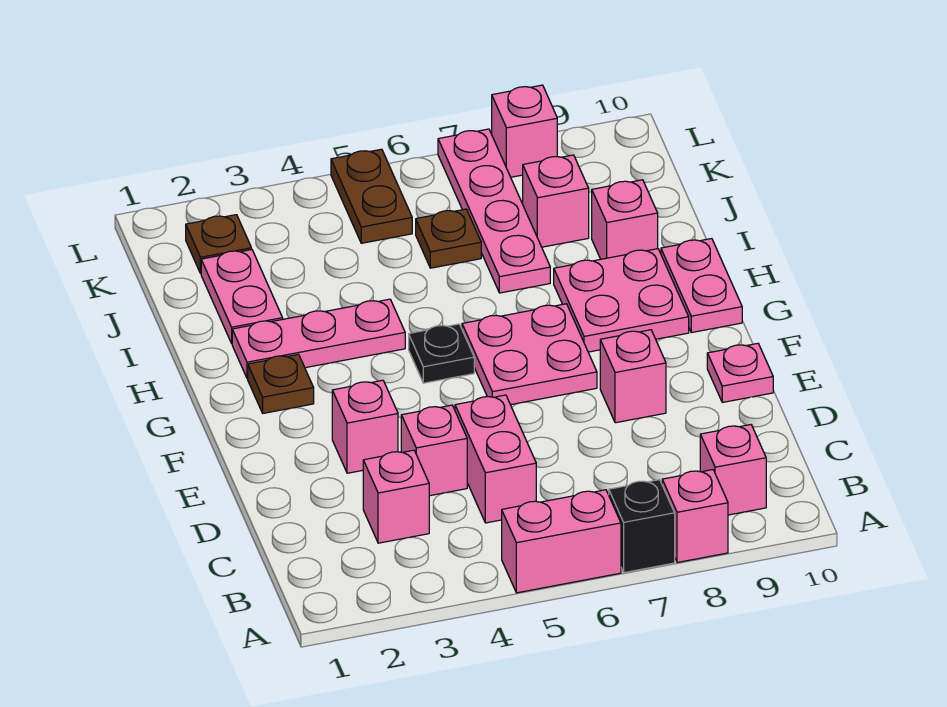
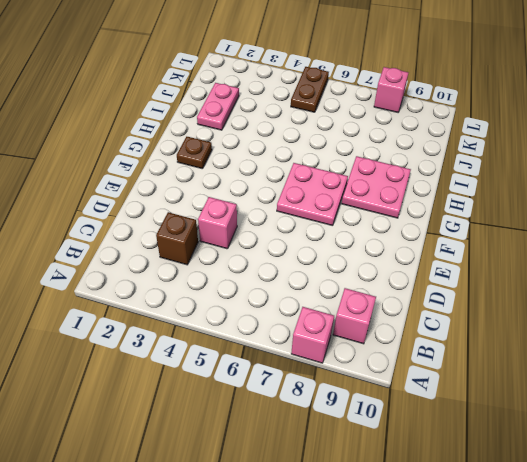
brown 1x1 brick [156,212,198,265] -> pink 1x1 brick [363,450,429,543]
none -> pink 1x2 brick [502,490,621,593]
none -> black 1x1 brick [609,480,675,573]
none -> pink 1x2 brick [455,395,536,523]

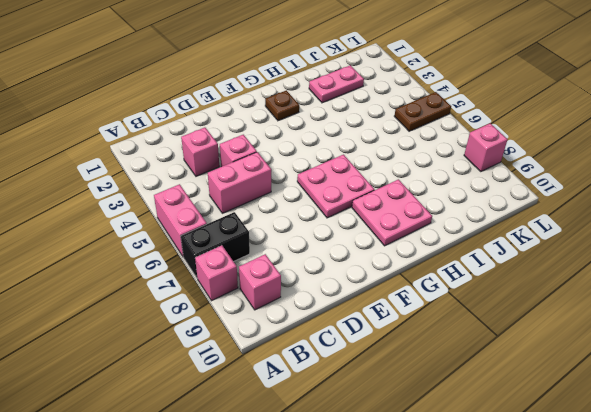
black 1x2 brick [181,212,250,278] -> black 1x1 brick [609,480,675,573]
none -> pink 1x1 brick [332,380,398,473]
none -> pink 1x1 brick [600,330,666,423]
none -> pink 1x1 plate [707,343,773,402]

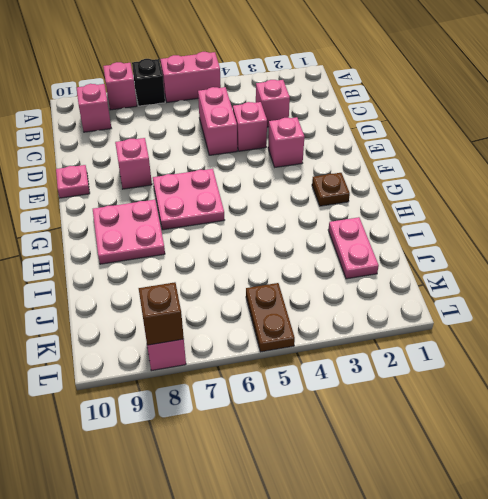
brown 1x1 brick [139,282,184,345] -> none
none -> black 1x1 plate [409,324,474,383]
none -> pink 1x2 plate [661,239,742,333]
none -> pink 1x3 plate [232,299,405,379]

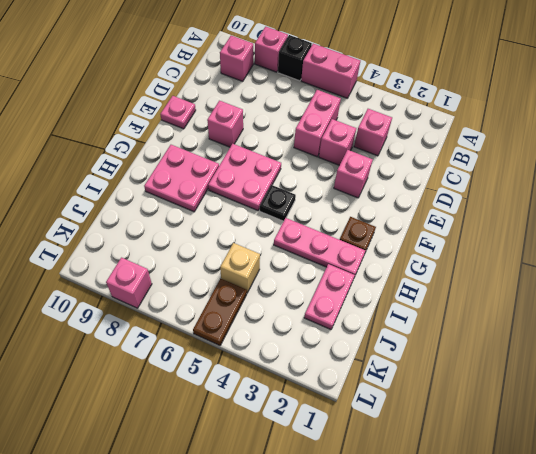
tan 1x1 brick [220,243,260,293] -> none
none -> pink 1x2 plate [661,239,742,333]
none -> pink 1x4 plate [438,129,550,293]
none -> pink 1x1 brick [592,180,658,259]

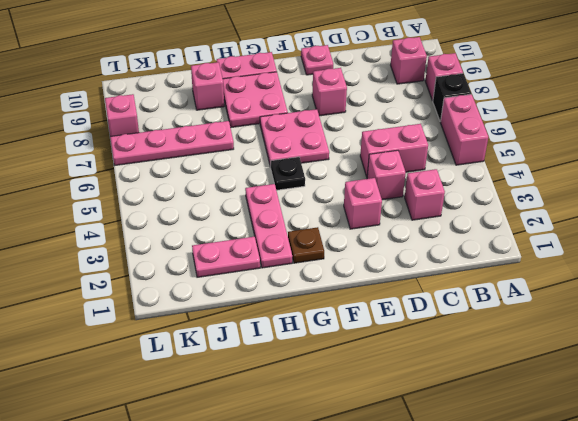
none -> brown 1x1 plate [416,209,481,268]
none -> pink 1x1 brick [523,155,589,247]
none -> brown 1x1 plate [186,215,251,273]

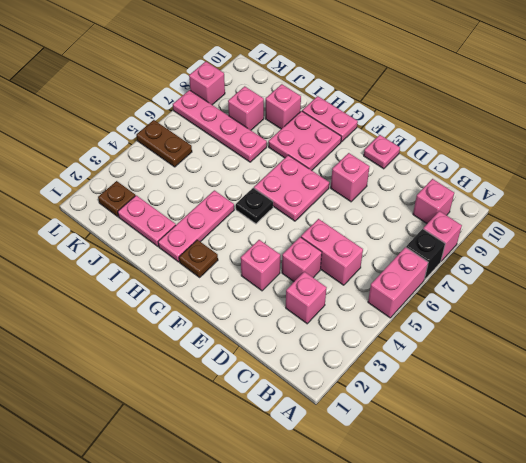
none -> brown 1x1 plate [416,209,481,268]

